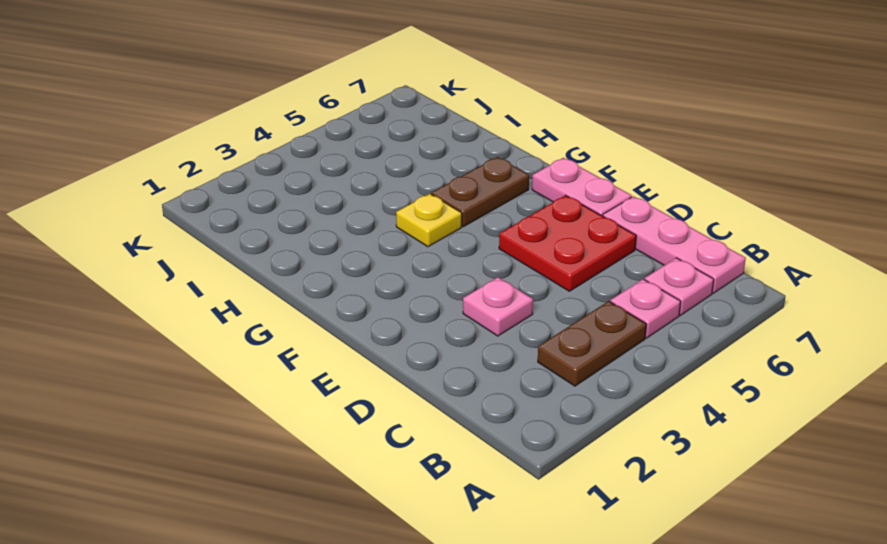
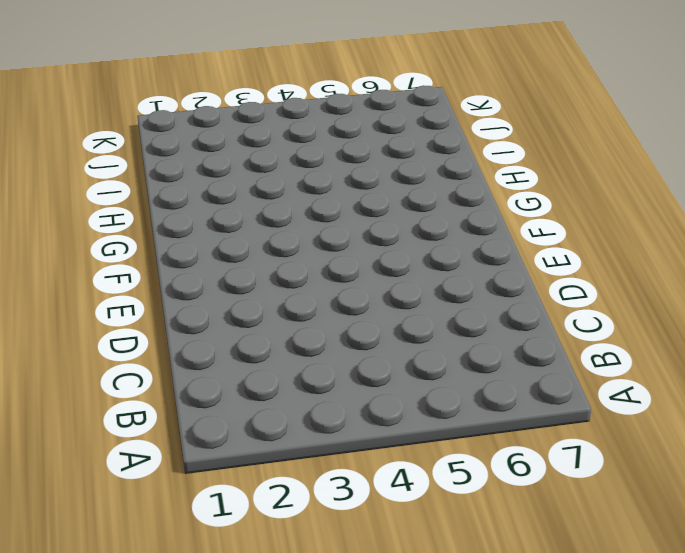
none -> brown 1x2 plate [538,301,646,386]
none -> pink 1x1 plate [610,279,681,338]

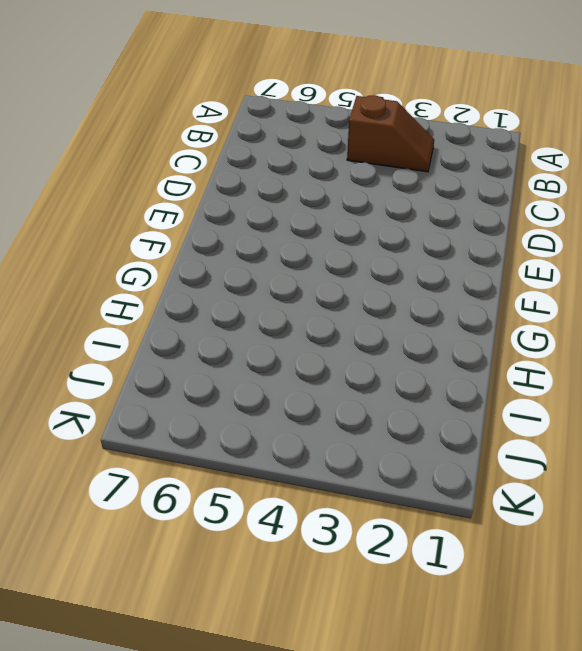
brown 1x2 slope [347,95,434,172] -> brown 1x2 plate [538,301,646,386]
none -> pink 1x1 plate [610,279,681,338]
none -> pink 1x1 plate [644,258,714,315]

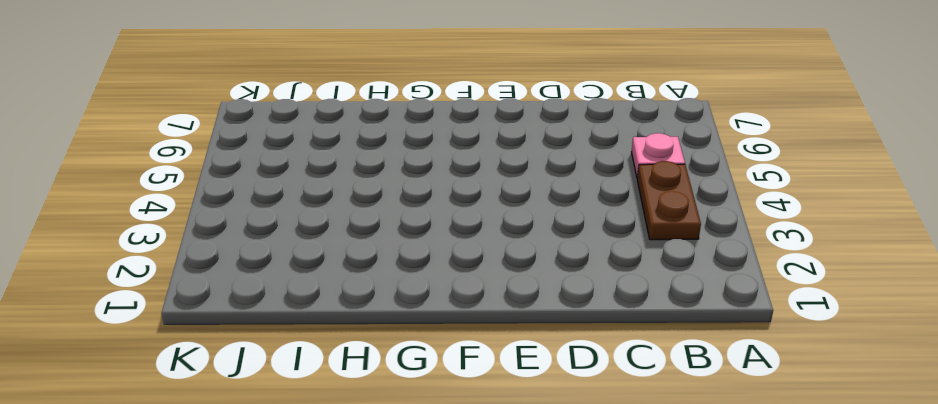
none -> pink 1x1 plate [644,258,714,315]
none -> pink 1x3 plate [603,196,746,293]

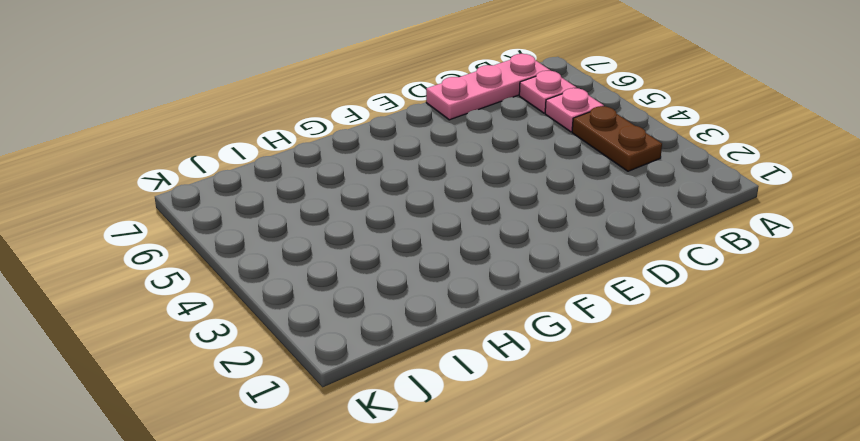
none -> pink 1x1 plate [463,277,533,336]
none -> red 2x2 plate [499,195,636,291]

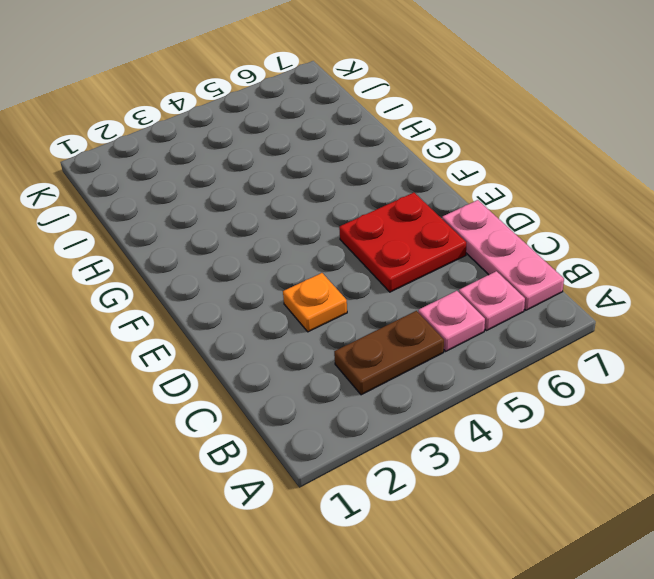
orange 1x1 plate [283,273,347,332] -> pink 1x1 plate [463,277,533,336]
none -> pink 1x2 plate [532,158,632,216]
none -> yellow 1x1 plate [396,194,462,247]

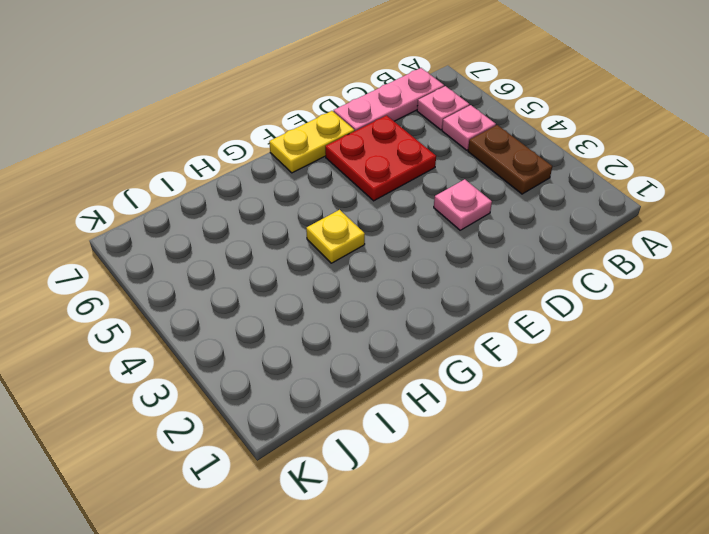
yellow 1x2 plate [269,111,355,173] -> pink 1x2 plate [532,158,632,216]
none -> brown 1x2 plate [431,157,529,227]

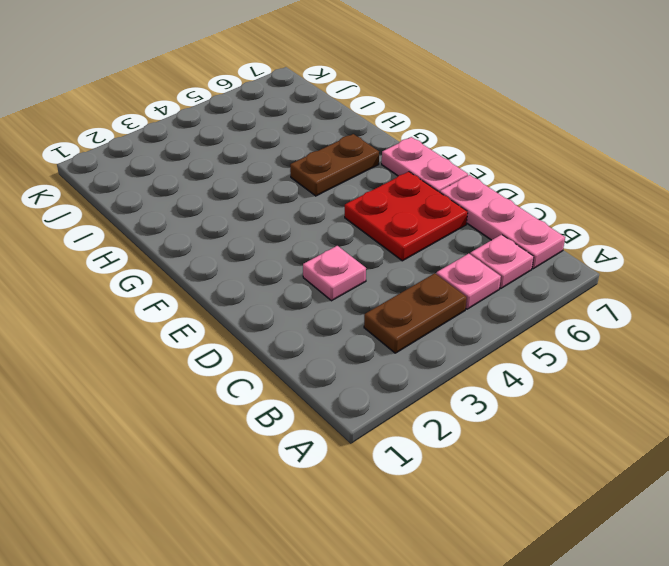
none -> yellow 1x1 plate [396,194,462,247]

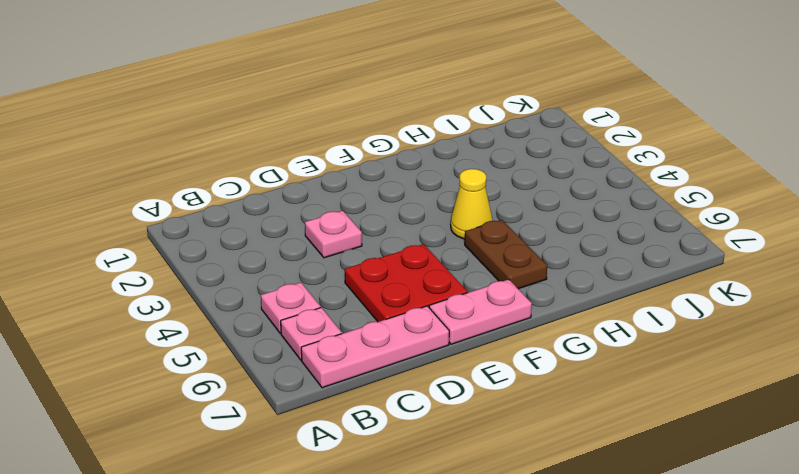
yellow 1x1 cone [451,169,493,239] -> yellow 1x1 plate [396,194,462,247]
none -> brown 1x2 plate [538,301,646,386]

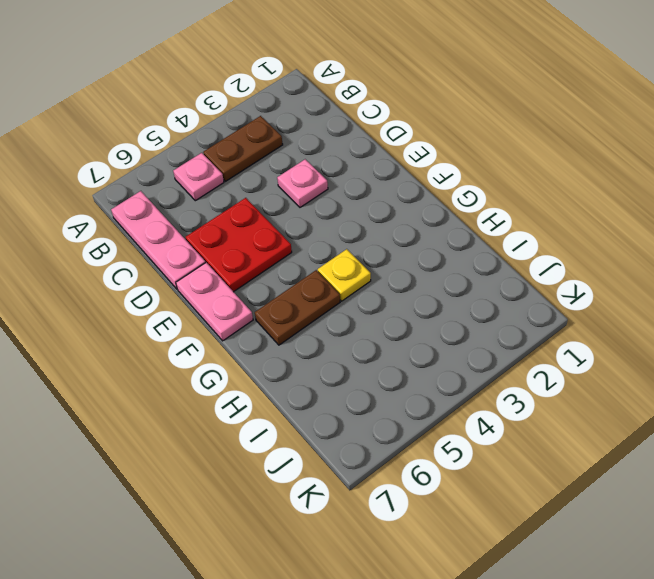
none -> pink 1x1 plate [644,258,714,315]

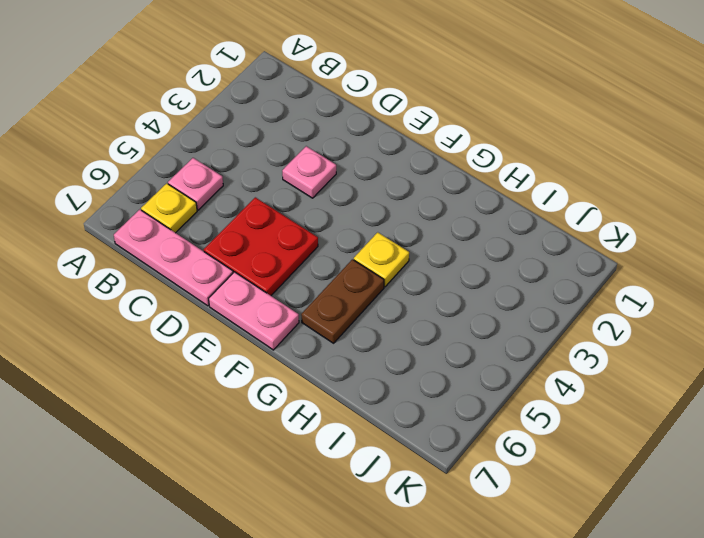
yellow 1x1 plate [141,183,197,233] -> pink 1x1 plate [644,258,714,315]
none -> brown 1x2 plate [538,301,646,386]

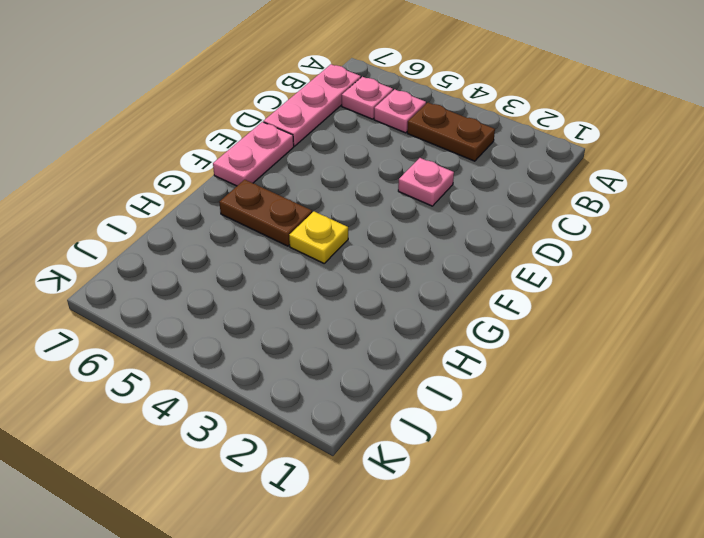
none -> red 2x2 plate [499,195,636,291]

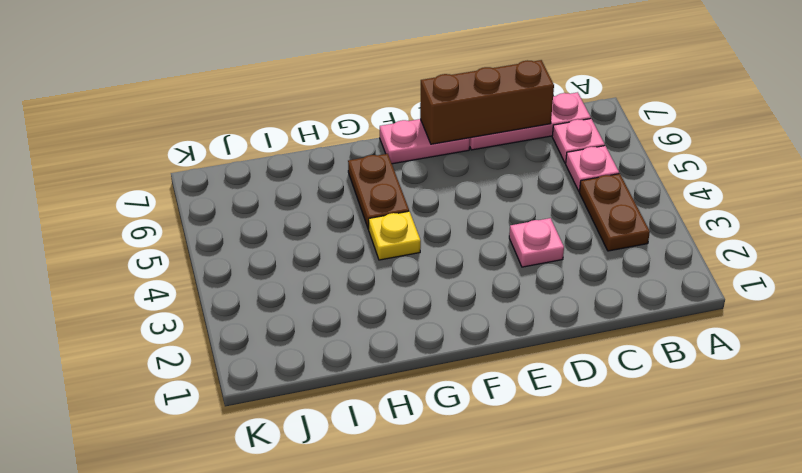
brown 1x3 brick [420,60,554,144] -> none
none -> red 2x2 plate [499,195,636,291]

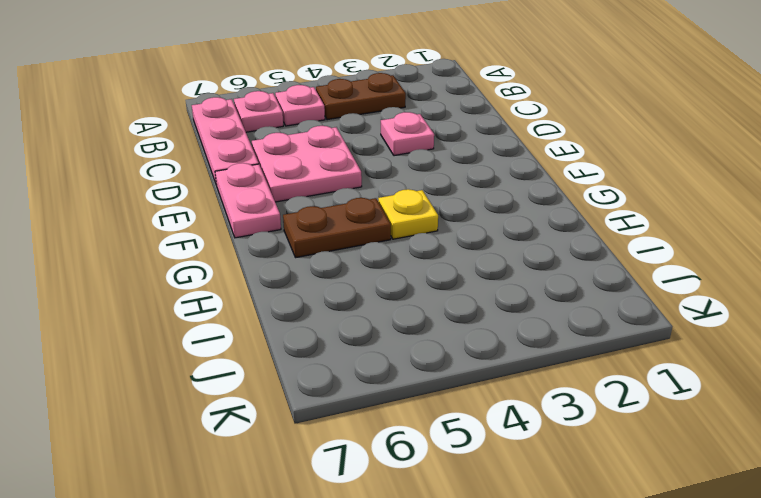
pink 2x2 plate [252,126,362,202] -> red 2x2 plate [499,195,636,291]

